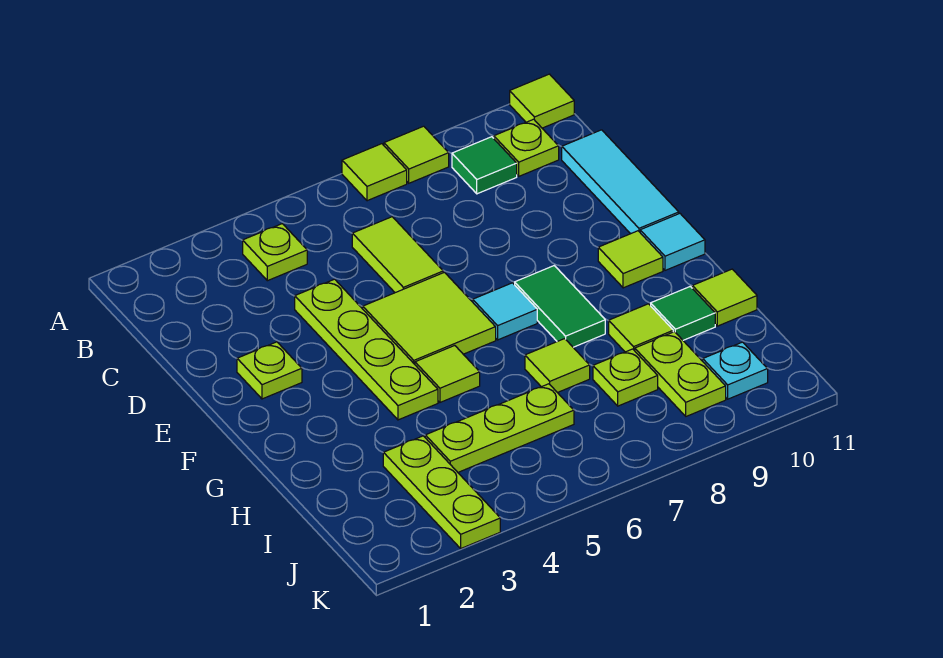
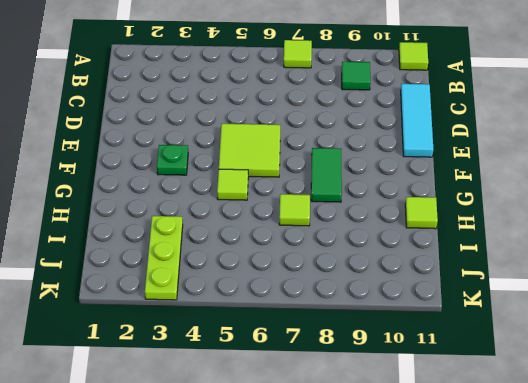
green 1x1 plate [157,145,188,175] -> none
none -> lime 1x1 tile [384,126,449,183]
none -> lime 1x1 plate [243,224,307,281]
none -> lime 1x1 plate [494,119,559,176]

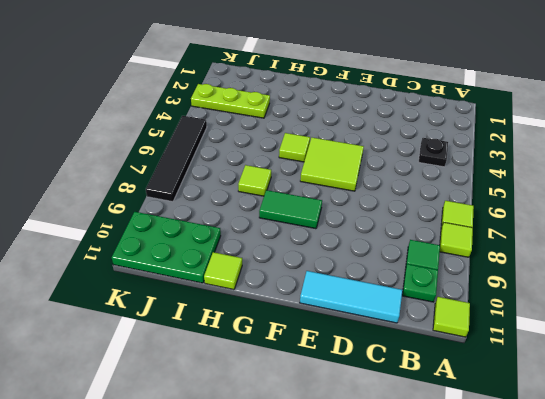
black 1x1 plate [419,138,448,167] -> lime 1x1 plate [243,224,307,281]
green 1x1 plate [402,264,438,302] -> lime 1x1 plate [494,119,559,176]
green 2x3 plate [112,212,221,283] -> cyan 1x1 plate [703,342,768,399]
black 1x4 tile [146,116,207,202] -> none
none -> lime 1x2 tile [352,217,443,293]
none -> lime 1x4 plate [295,279,438,420]
none -> lime 1x1 plate [237,342,302,399]

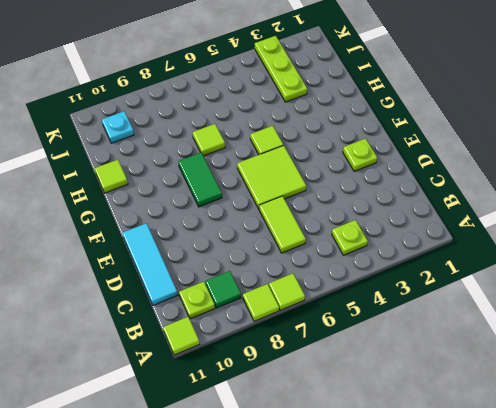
none -> lime 1x4 plate [295,279,438,420]
none -> cyan 1x1 tile [473,283,537,340]
none -> lime 1x1 tile [598,231,663,288]

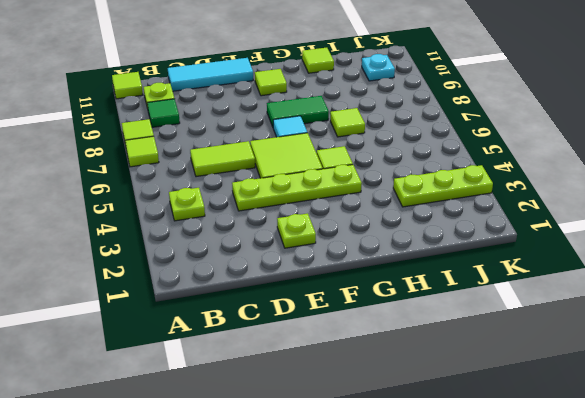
none -> cyan 1x1 tile [640,214,705,270]
none -> lime 1x1 tile [609,304,673,352]
none -> green 1x1 tile [651,286,715,340]

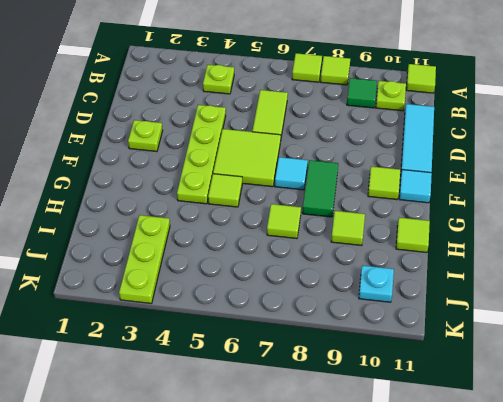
none -> green 1x1 tile [651,286,715,340]
none -> lime 1x3 plate [425,384,574,472]
none -> lime 1x1 plate [593,349,658,406]

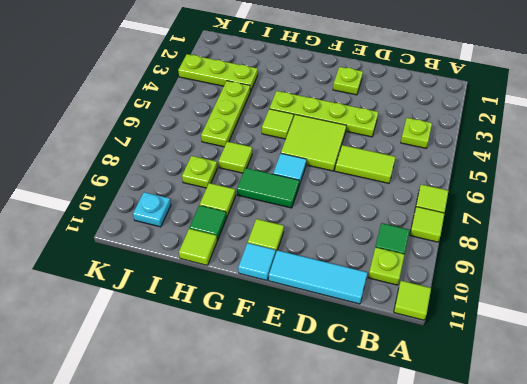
none -> lime 1x2 plate [635,332,726,416]

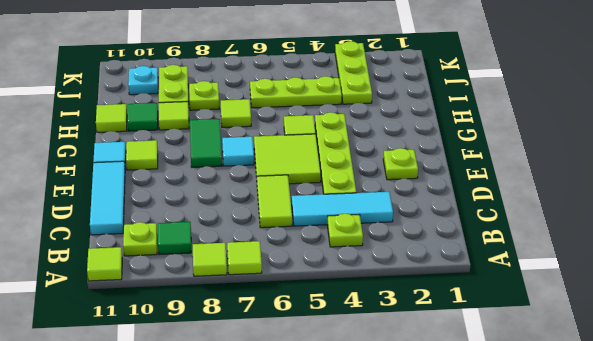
cyan 1x3 tile [292,192,393,226] -> none

